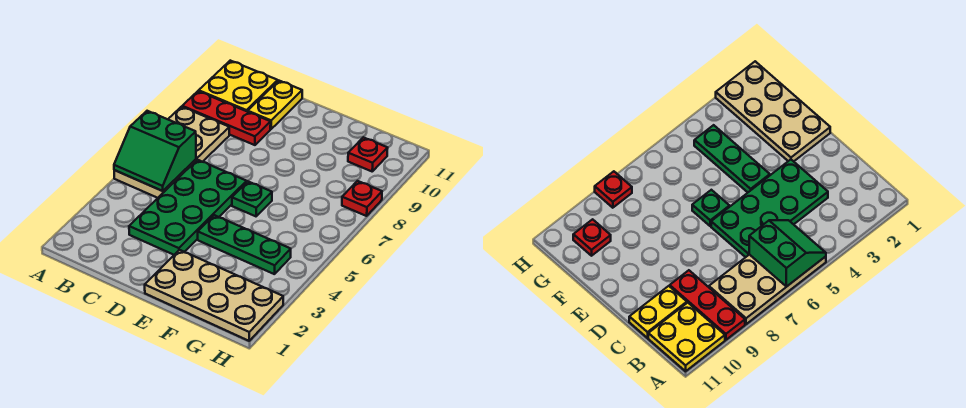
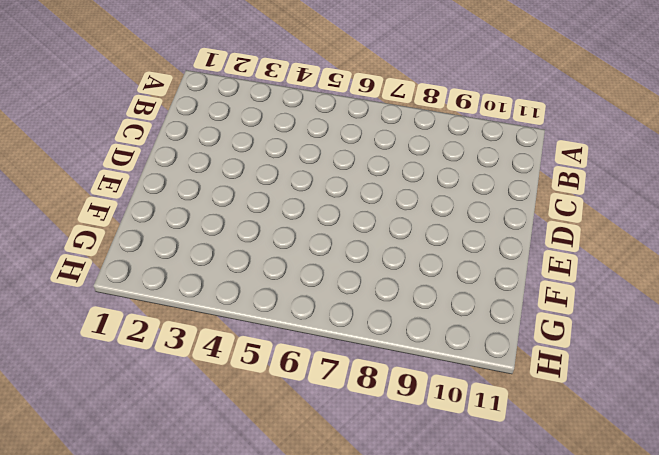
none -> tan 2x4 plate [114,107,229,198]
none -> red 1x3 plate [182,91,271,145]

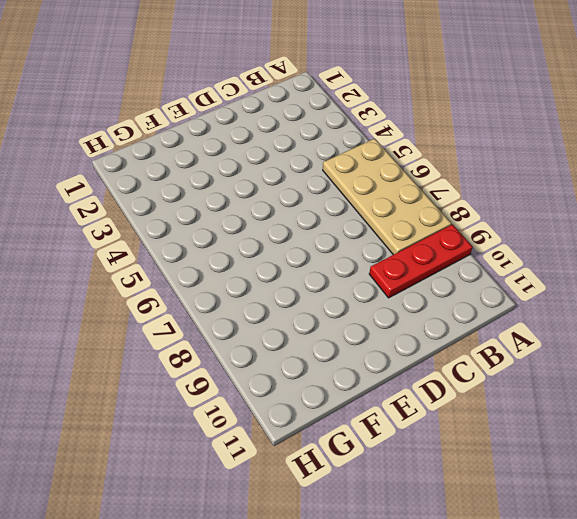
none -> yellow 2x2 plate [199,61,278,112]
none -> green 2x4 plate [129,160,247,255]

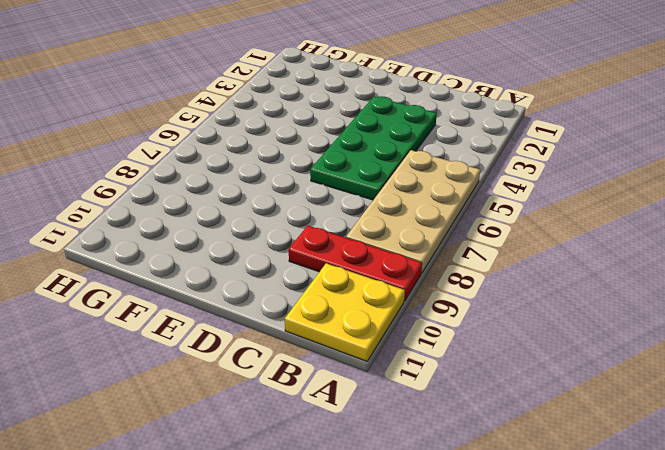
none -> yellow 1x2 plate [248,81,302,129]
none -> tan 2x4 plate [145,250,283,341]

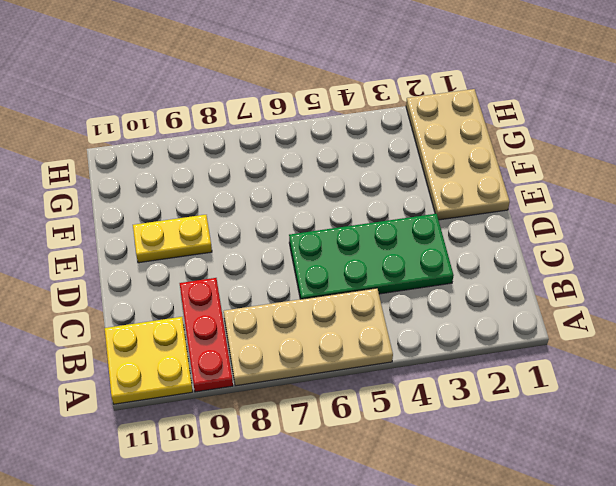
yellow 1x2 plate [133,215,212,263] -> yellow 1x2 plate moved to [248,81,302,129]
none -> green 1x3 plate [198,215,291,274]
none -> green 1x1 plate [232,182,272,216]

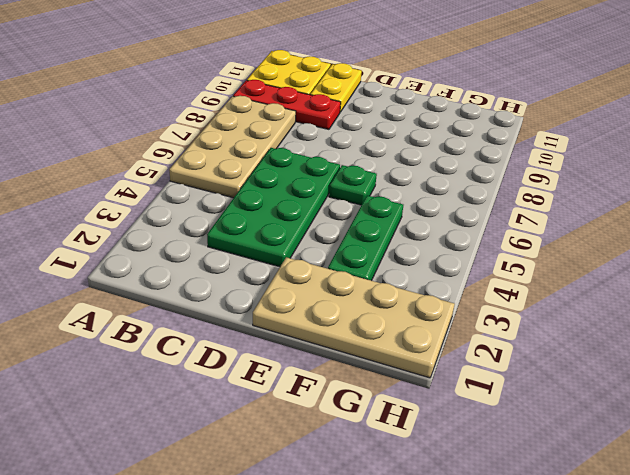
green 1x3 plate [328,195,403,281] -> green 1x3 plate turned to [198,215,291,274]
none -> red 1x1 plate [348,137,388,171]
none -> red 1x1 plate [342,181,382,216]

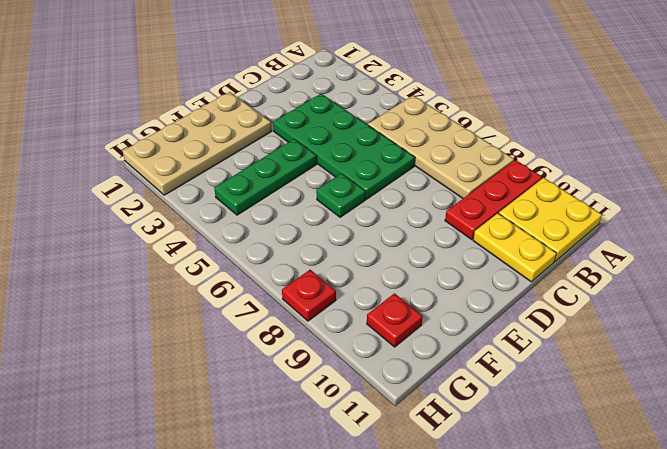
none -> green 2x2 slope [114,111,196,191]

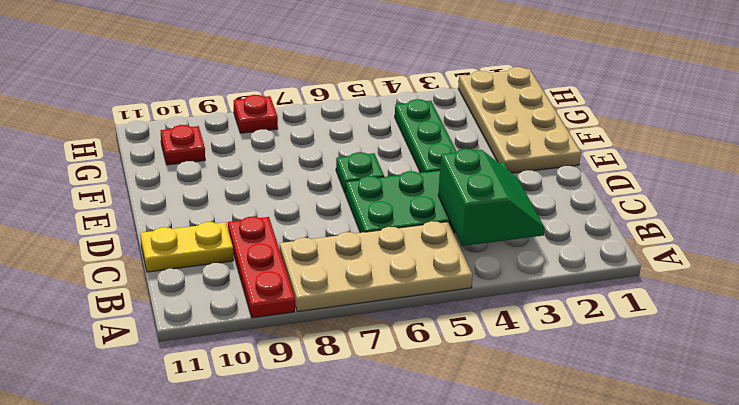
green 2x2 slope [438,149,545,246] -> green 2x2 slope moved to [114,111,196,191]
none -> yellow 2x2 plate [199,61,278,112]

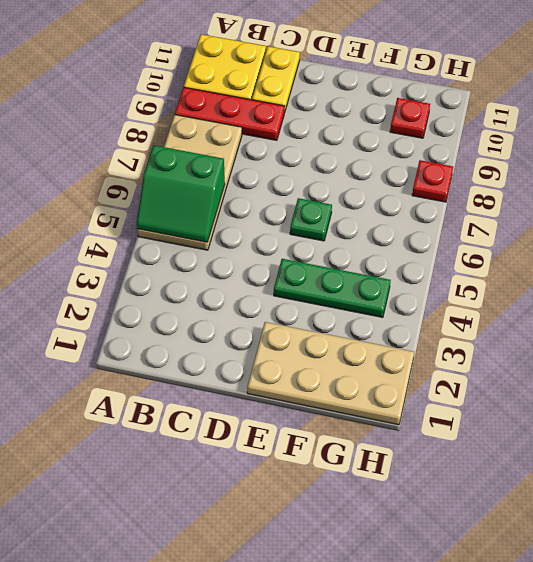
none -> green 2x4 plate [129,160,247,255]

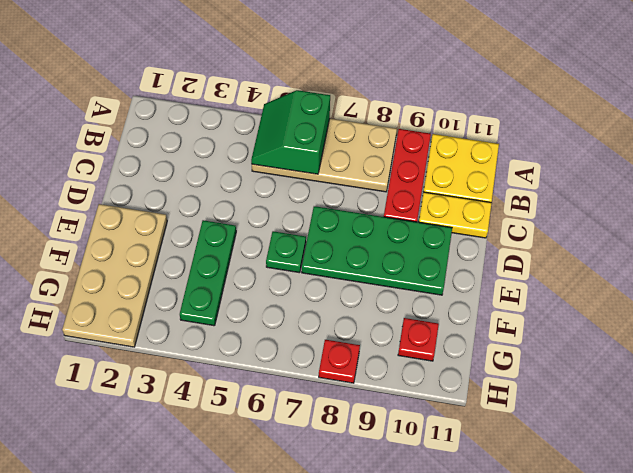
green 2x4 plate [302,206,452,295] -> green 2x4 plate moved to [129,160,247,255]

